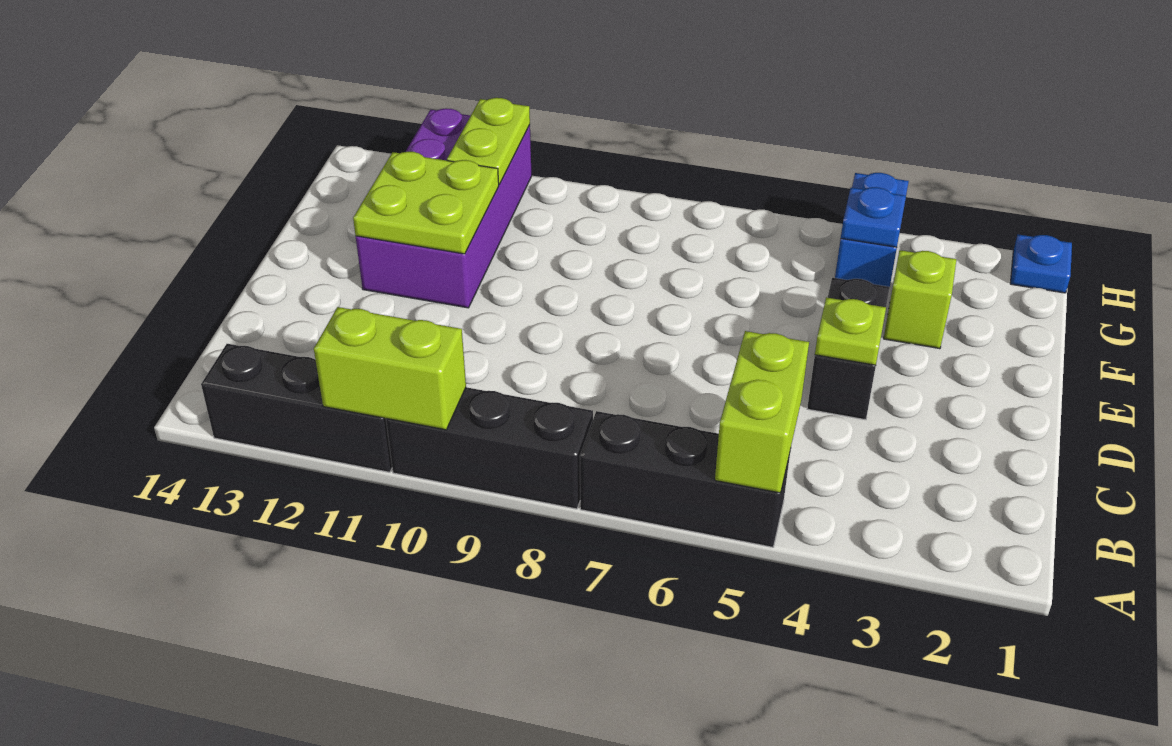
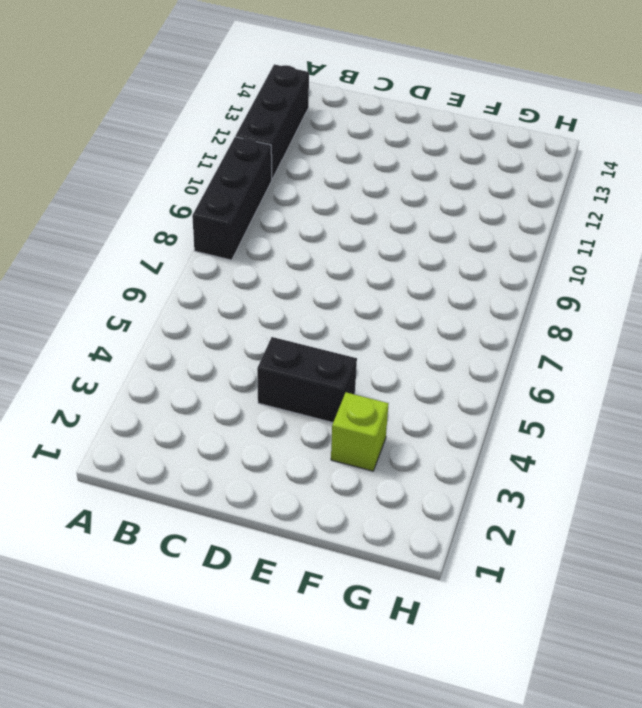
none -> black 1x3 brick [580,411,791,547]
none -> purple 2x4 brick [356,108,532,308]
none -> blue 1x2 brick [835,173,909,287]

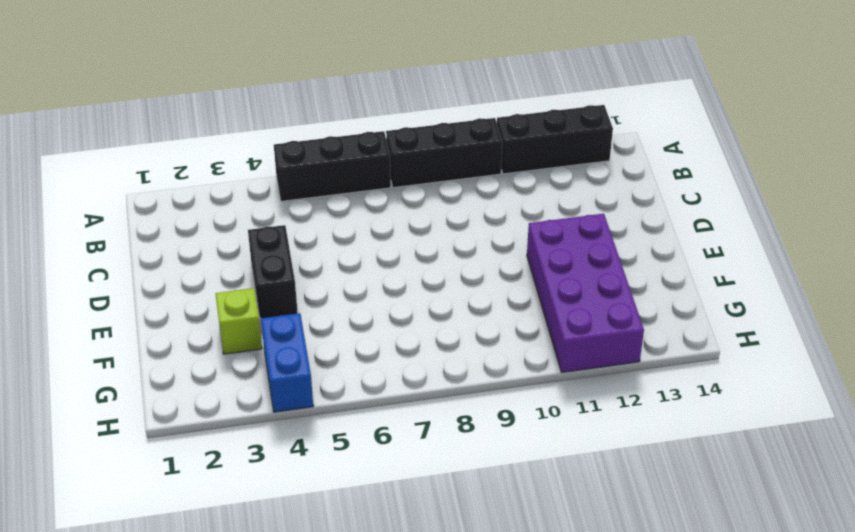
none -> blue 1x1 plate [1010,235,1072,293]
none -> lime 1x2 brick [715,331,809,493]
none -> lime 1x2 brick [314,307,466,430]

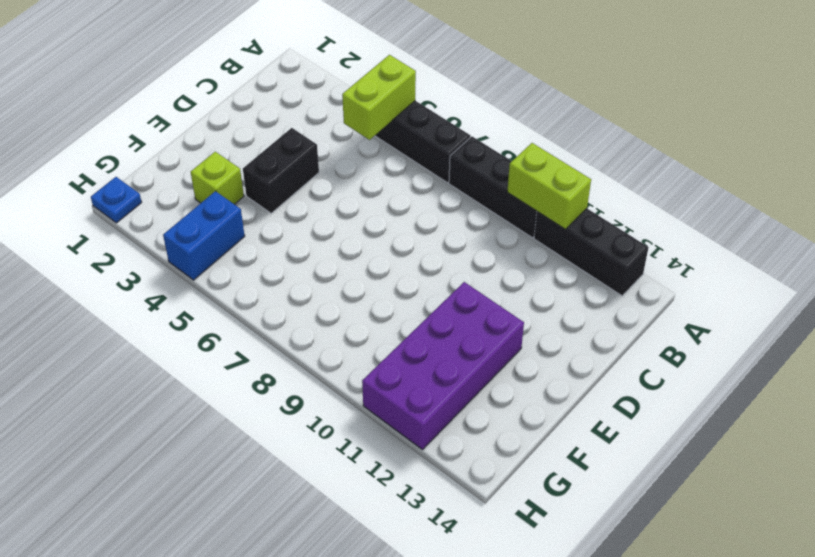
none -> lime 1x1 plate [815,297,886,365]
none -> lime 2x2 plate [353,152,499,254]
none -> blue 1x1 plate [841,187,906,247]

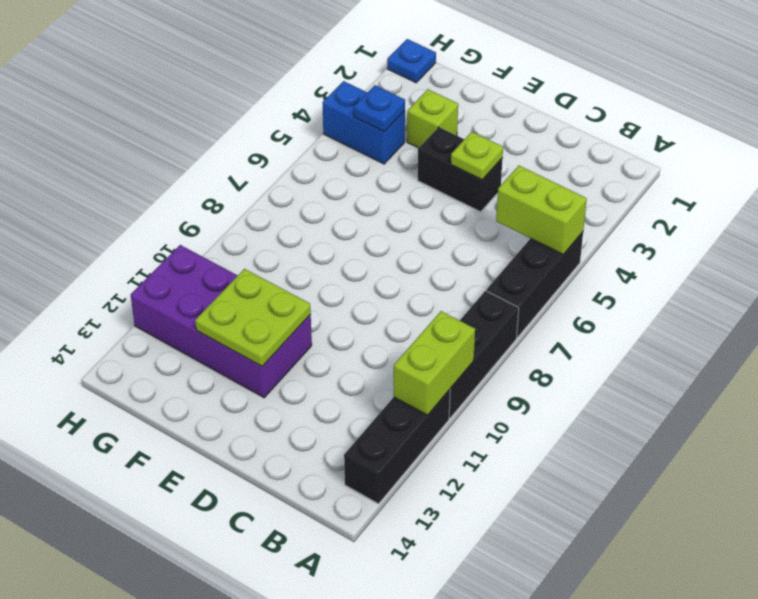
none -> lime 1x2 plate [447,98,530,184]

